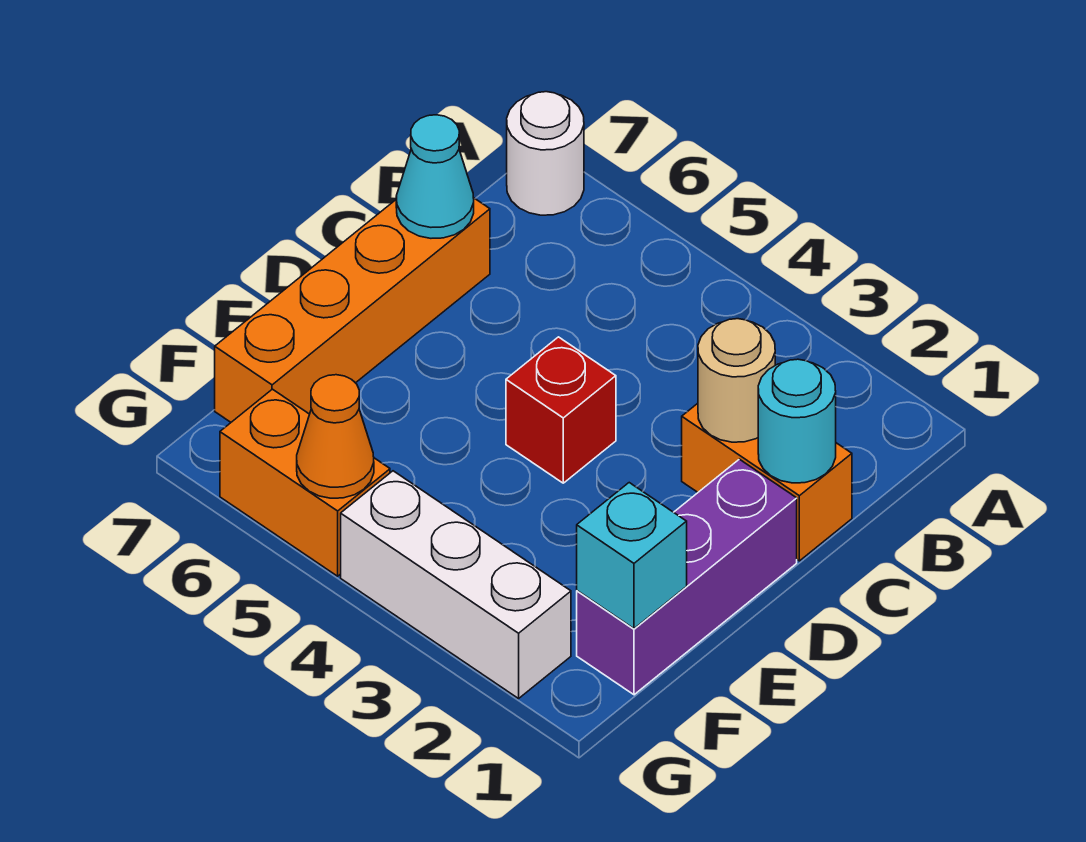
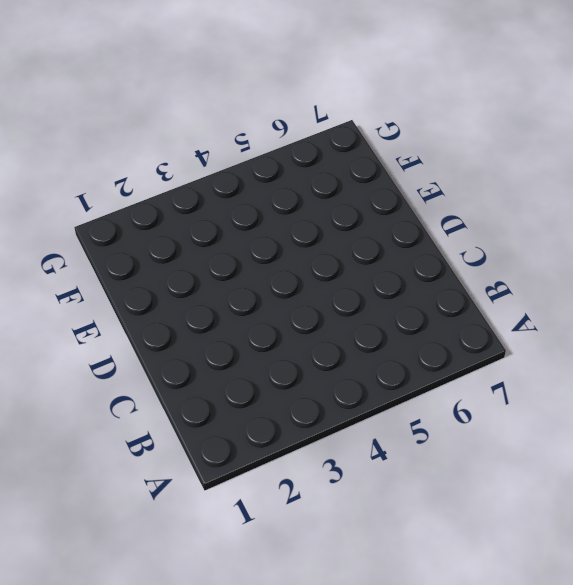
none -> white 1x1 round brick [507,92,584,215]
none -> orange 1x2 brick [682,403,852,561]
none -> orange 1x4 brick [215,198,490,422]

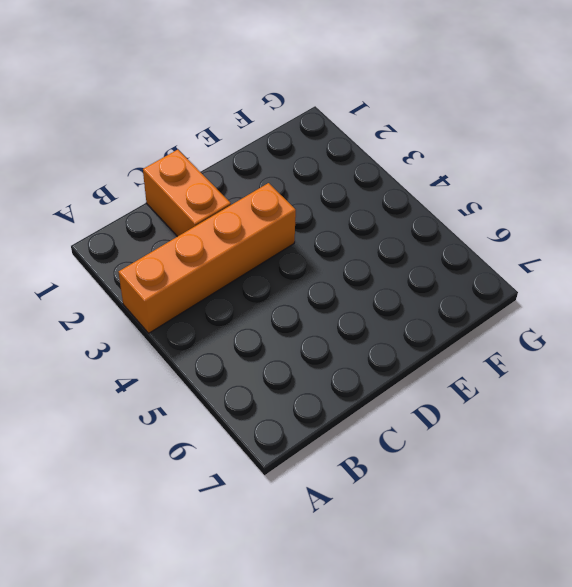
orange 1x4 brick [118,183,296,333] -> orange 1x4 brick moved to [215,198,490,422]
none -> white 1x1 round brick [507,92,584,215]
none -> purple 1x3 brick [577,459,797,695]
none -> red 1x1 brick [506,337,616,483]

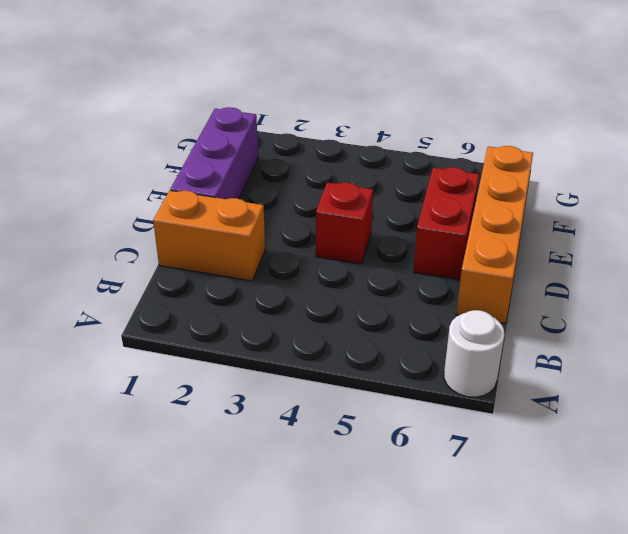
red 1x2 brick [413,167,479,280] -> none
none -> white 1x3 brick [341,471,571,699]
none -> orange 1x2 brick [220,389,390,576]
none -> cyan 1x1 round brick [758,359,836,483]

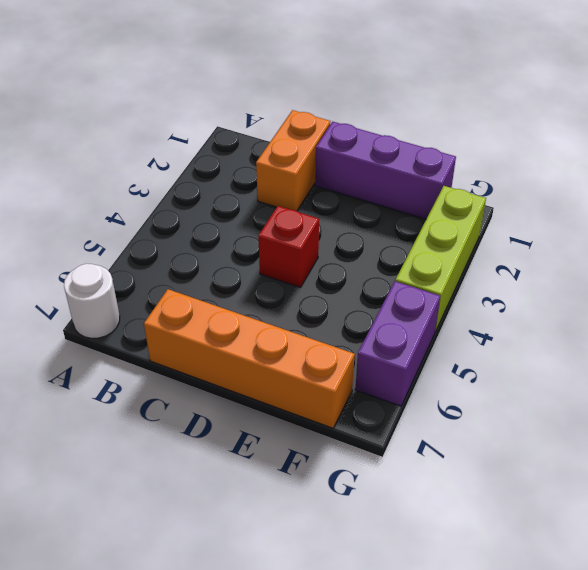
lime 1x3 brick [395,186,486,332] -> white 1x3 brick [341,471,571,699]
purple 1x2 brick [355,281,440,406] -> orange 1x2 brick [220,389,390,576]
none -> cyan 1x1 round brick [758,359,836,483]
none -> tan 1x1 round brick [698,319,775,442]
none -> cyan 1x1 cone [396,115,474,238]

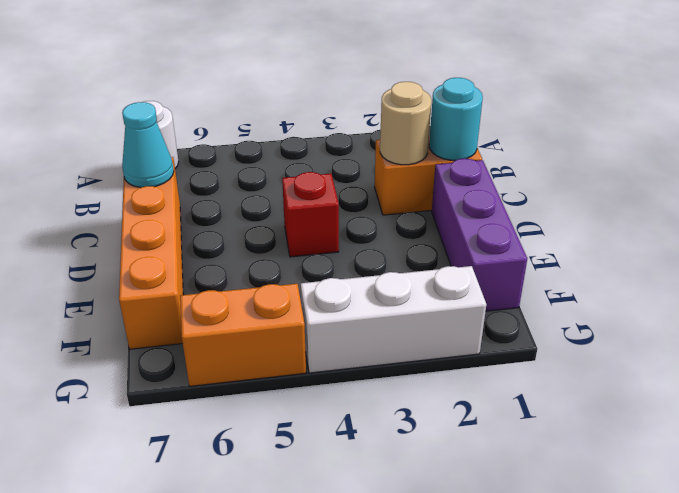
none -> cyan 1x1 brick [577,483,687,629]
none -> orange 1x1 cone [297,375,374,498]

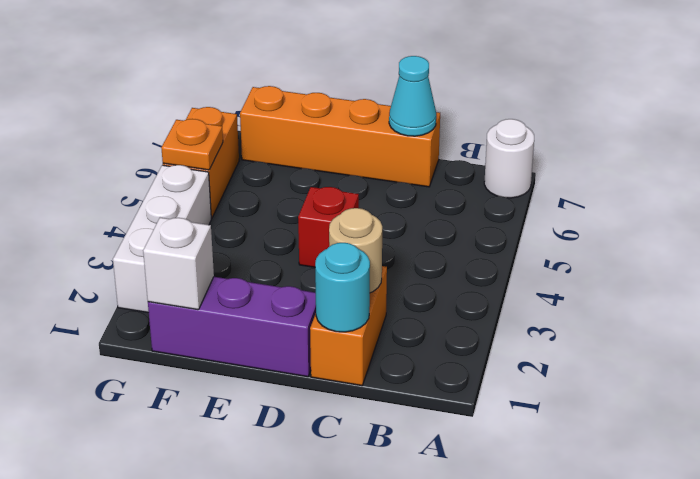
white 1x1 brick [143,218,214,310] -> cyan 1x1 brick [577,483,687,629]
orange 1x1 plate [161,119,223,170] -> orange 1x1 cone [297,375,374,498]

